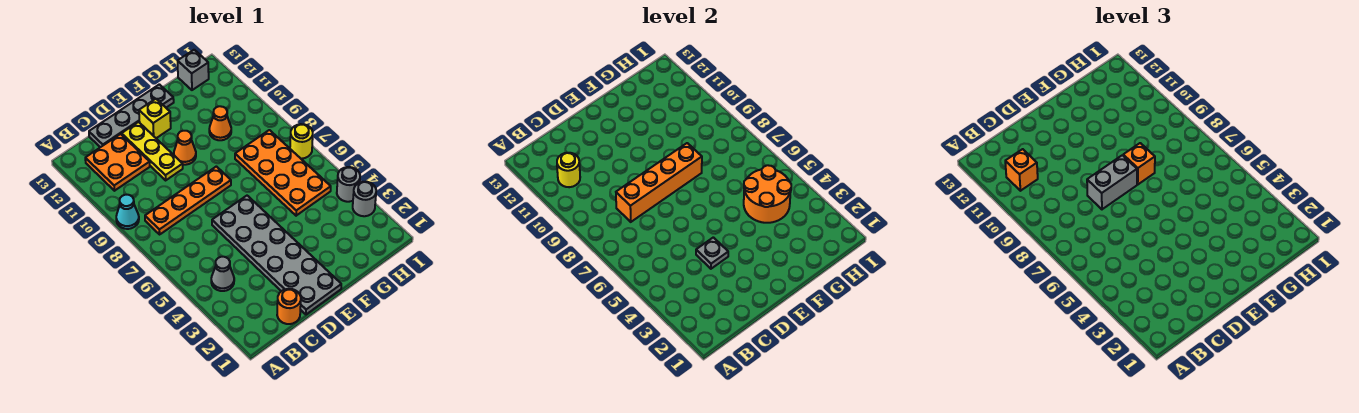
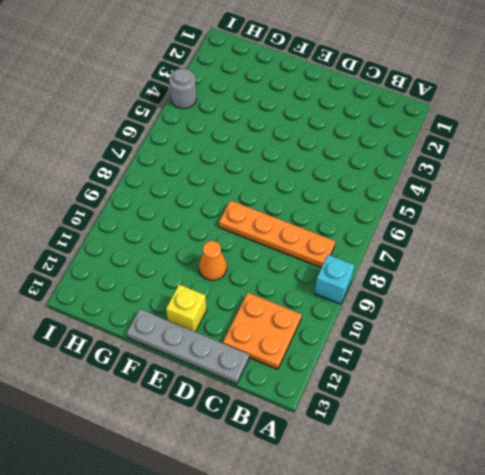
cyan 1x1 brick [315,255,354,304] -> cyan 1x1 cone [116,195,139,229]
none -> grey 1x1 cone [211,257,234,291]
none -> orange 1x1 round brick [277,289,301,324]
none -> grey 2x6 plate [212,196,341,314]

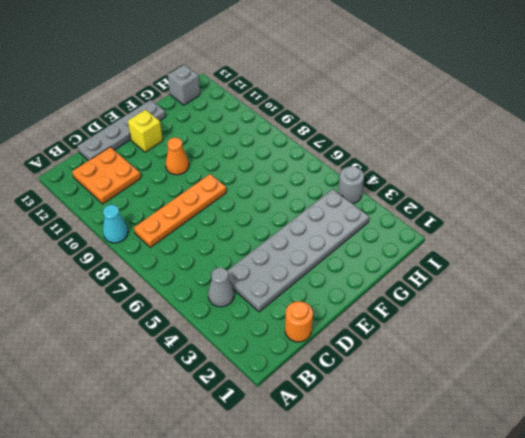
grey 2x6 plate [227,189,369,312] -> grey 2x6 plate turned to [212,196,341,314]
none -> yellow 1x3 plate [122,122,183,180]
none -> orange 2x4 plate [235,130,331,216]
none -> orange 1x1 cone [209,106,231,140]

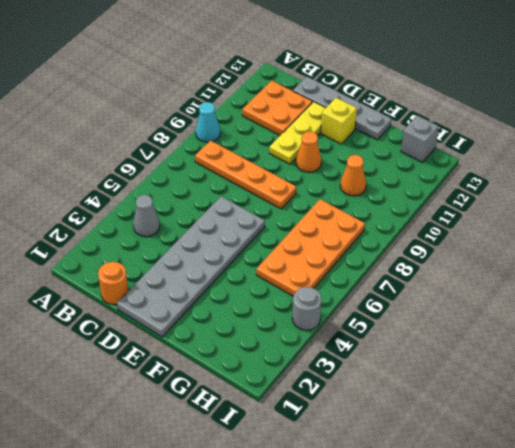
none -> grey 1x1 round brick [353,182,376,216]
none -> yellow 1x1 round brick [290,124,313,159]
none -> yellow 1x1 round brick [557,153,580,187]

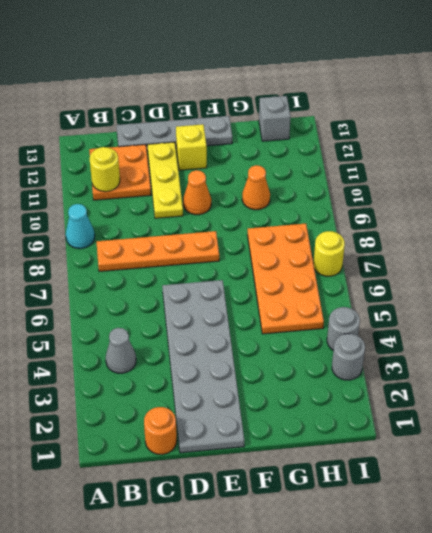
none -> orange 1x4 brick [616,143,702,222]
none -> grey 1x1 plate [696,237,728,269]
none -> orange 2x2 round brick [744,165,791,223]

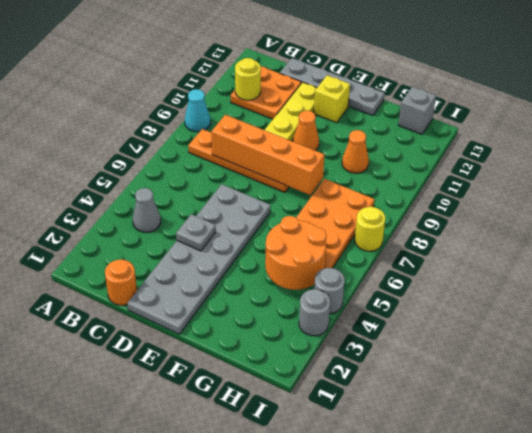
none -> orange 1x1 brick [1005,149,1038,191]
none -> grey 1x2 brick [1087,155,1137,209]
none -> orange 1x1 brick [1123,143,1155,184]

